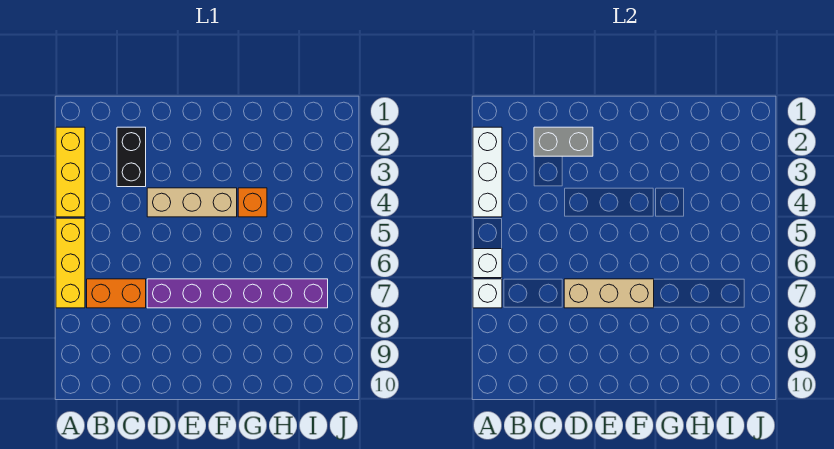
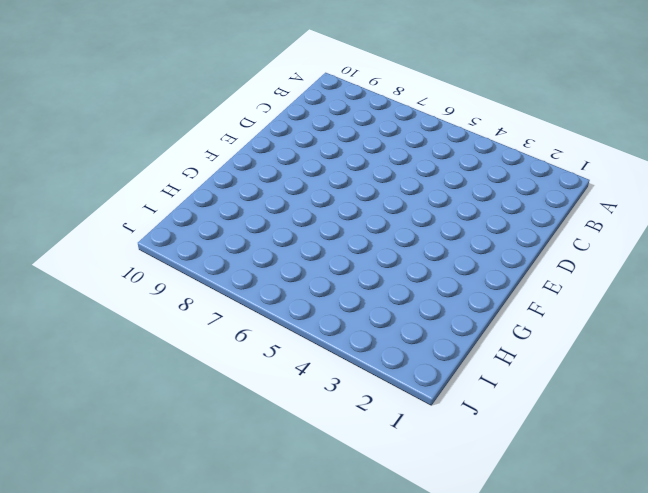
none -> yellow 1x3 brick [56,127,85,217]
none -> yellow 1x3 brick [56,218,85,308]
none -> orange 1x2 brick [87,279,146,308]

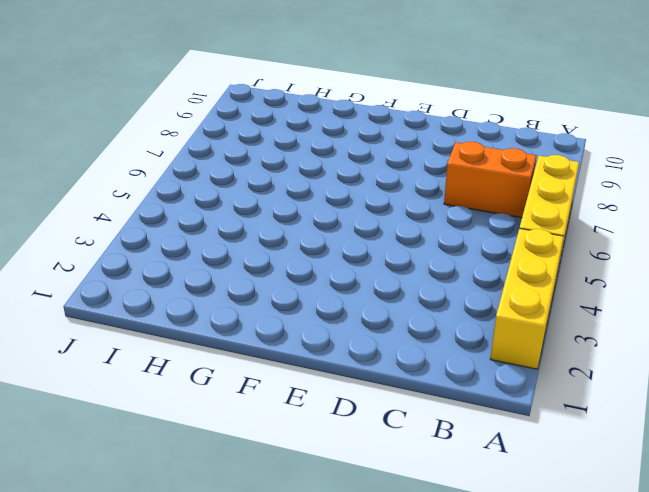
none -> black 1x2 brick [117,127,146,187]
none -> tan 1x3 brick [147,188,237,217]
none -> purple 1x6 brick [147,279,328,308]

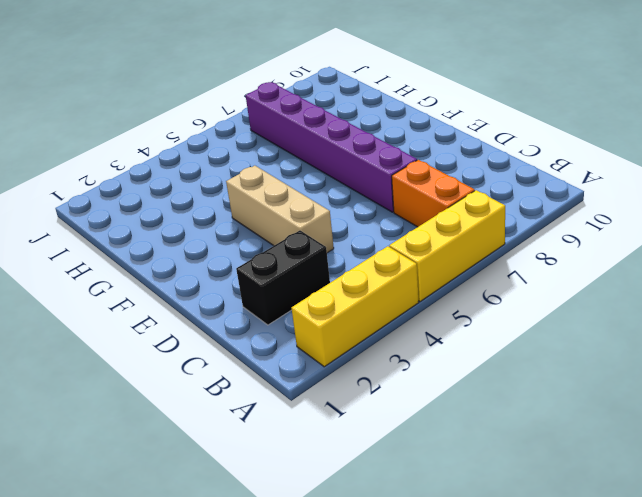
none -> orange 1x1 brick [238,188,267,217]
none -> white 1x3 brick [473,127,502,217]
none -> white 1x1 brick [473,249,502,278]

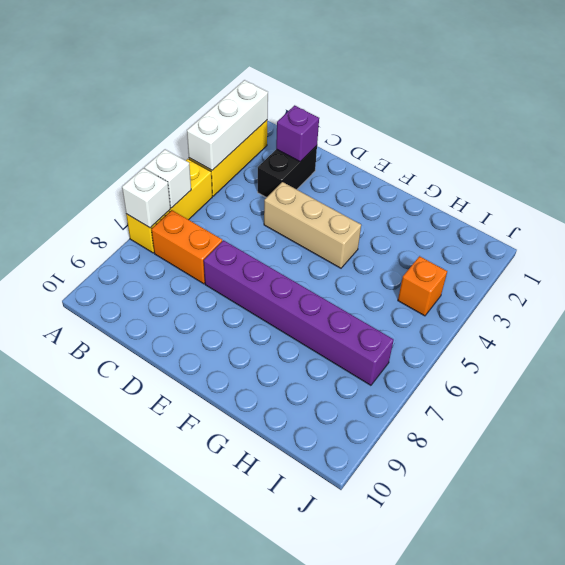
purple 1x1 brick [276,105,319,162] -> grey 1x2 brick [534,127,593,156]
orange 1x1 brick [398,256,447,316] -> orange 1x1 brick moved to [238,188,267,217]
none -> tan 1x3 brick [564,279,654,308]

